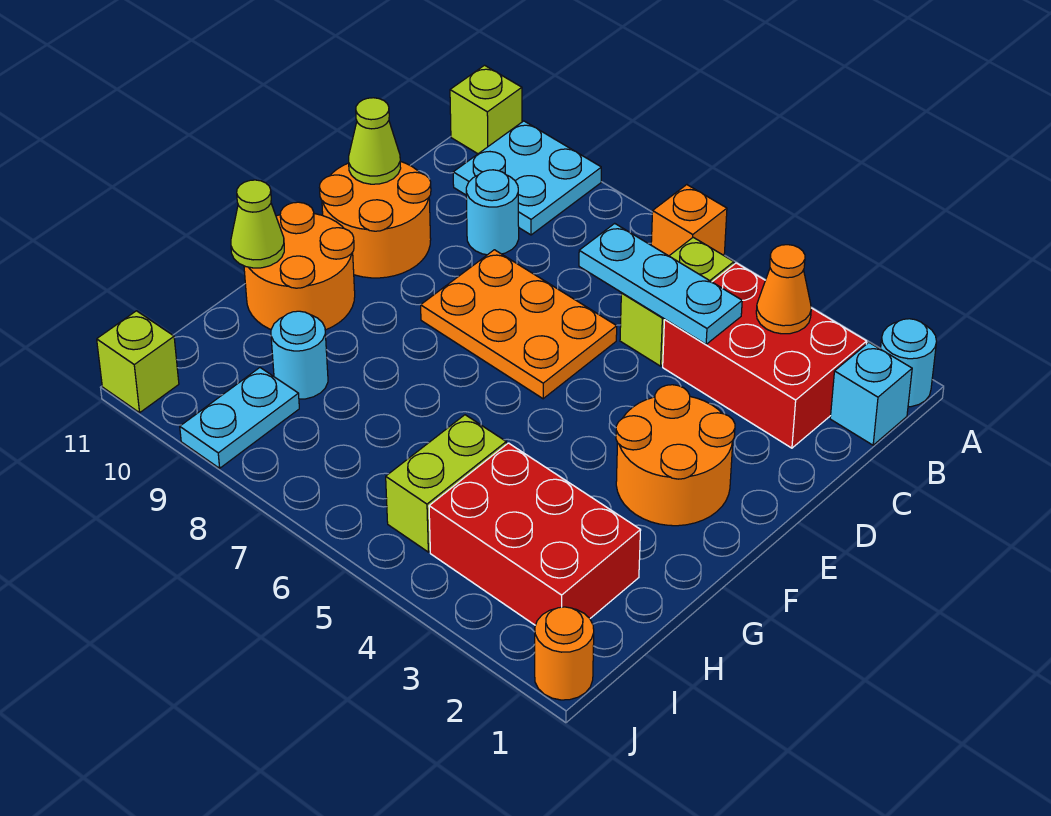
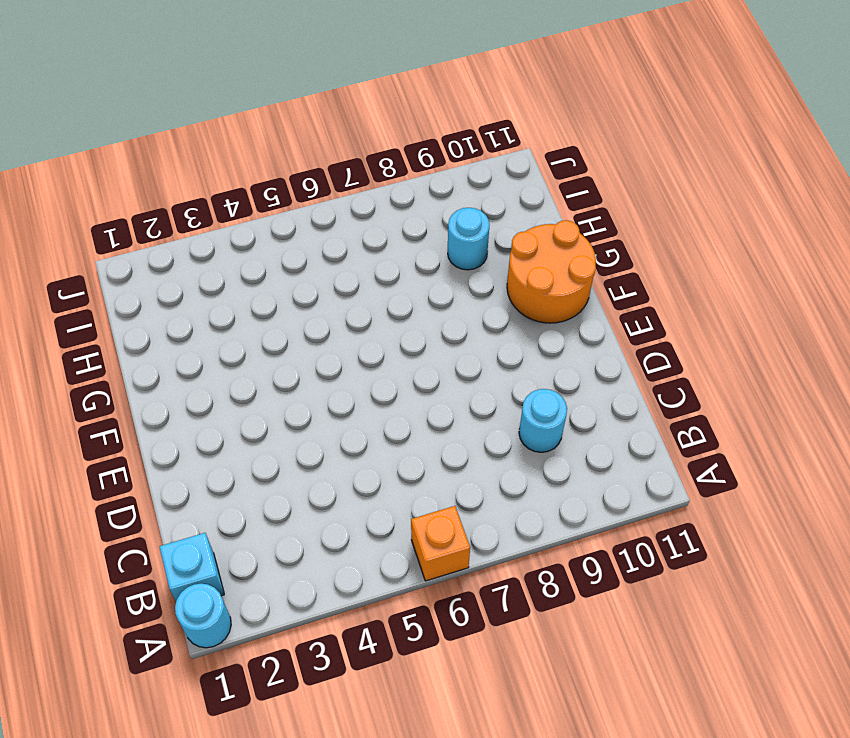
none -> cyan 2x2 plate [453,121,601,235]
none -> lime 1x1 brick [450,65,522,154]
none -> red 2x3 brick [663,263,867,448]

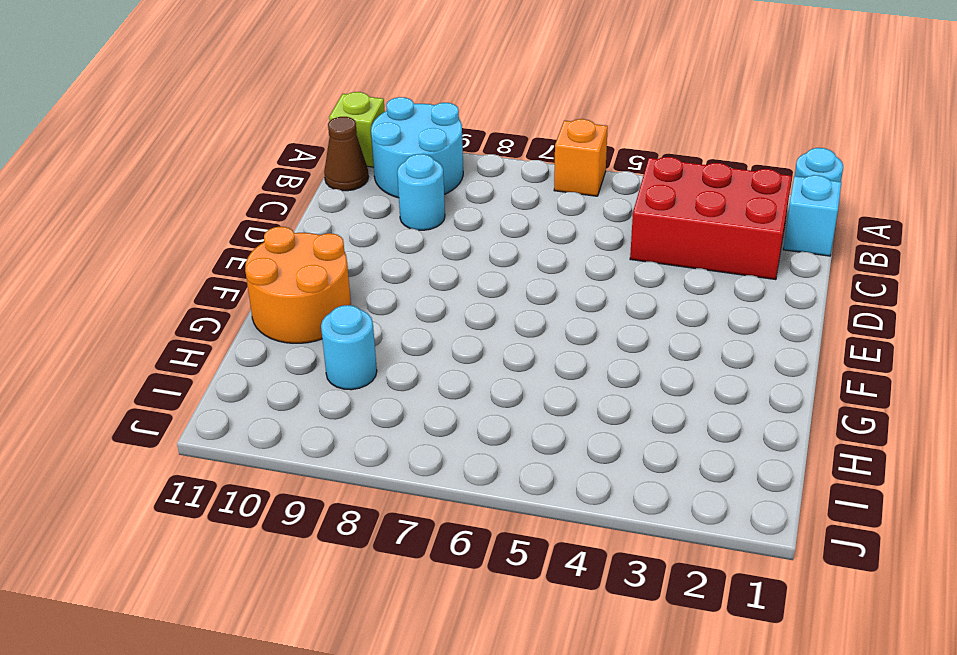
cyan 2x2 round brick [371,97,463,198] -> cyan 2x2 plate [453,121,601,235]
brown 1x1 cone [324,117,368,191] -> none
none -> lime 1x2 brick [620,237,734,366]
none -> orange 2x3 plate [421,250,617,399]
none -> orange 2x2 round brick [319,161,431,278]

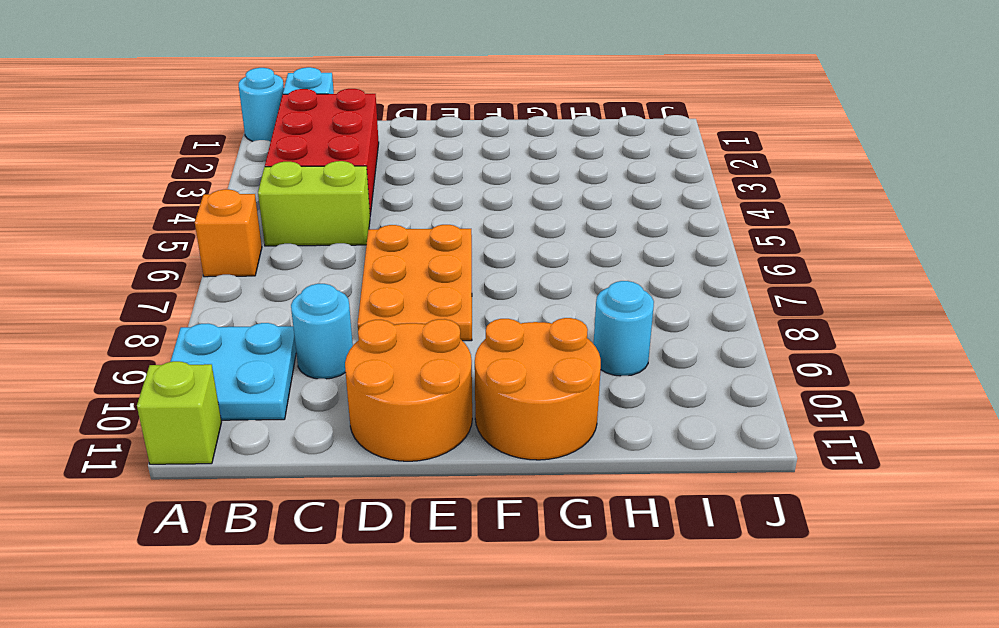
none -> orange 2x2 round brick [616,385,735,526]
none -> red 2x3 brick [429,443,641,625]
none -> lime 1x2 brick [386,415,506,552]

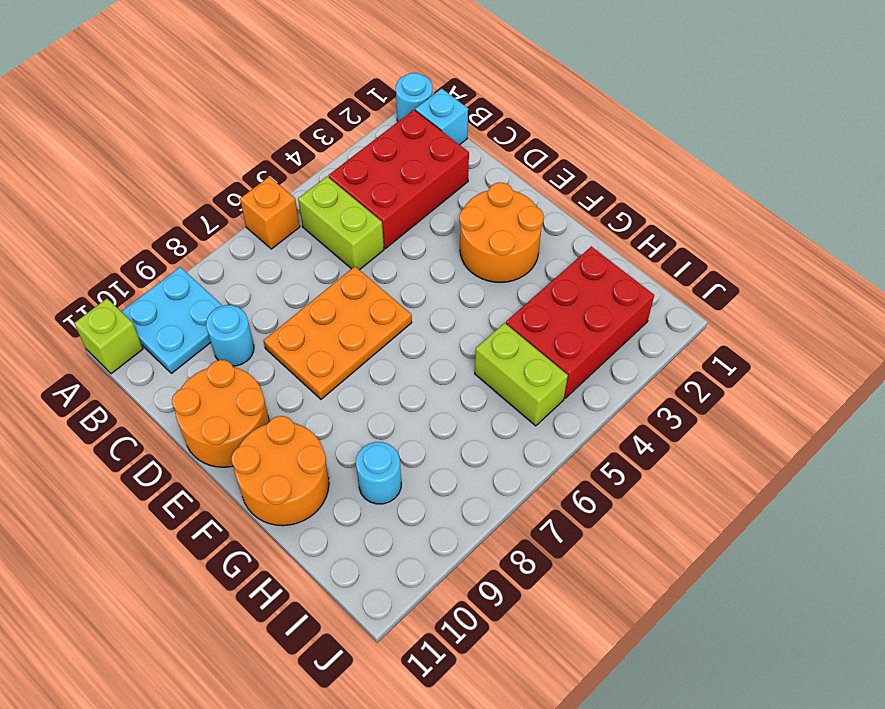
none -> cyan 1x2 plate [180,368,299,468]
none -> orange 1x1 round brick [535,607,594,700]
none -> lime 1x1 brick [97,311,179,413]

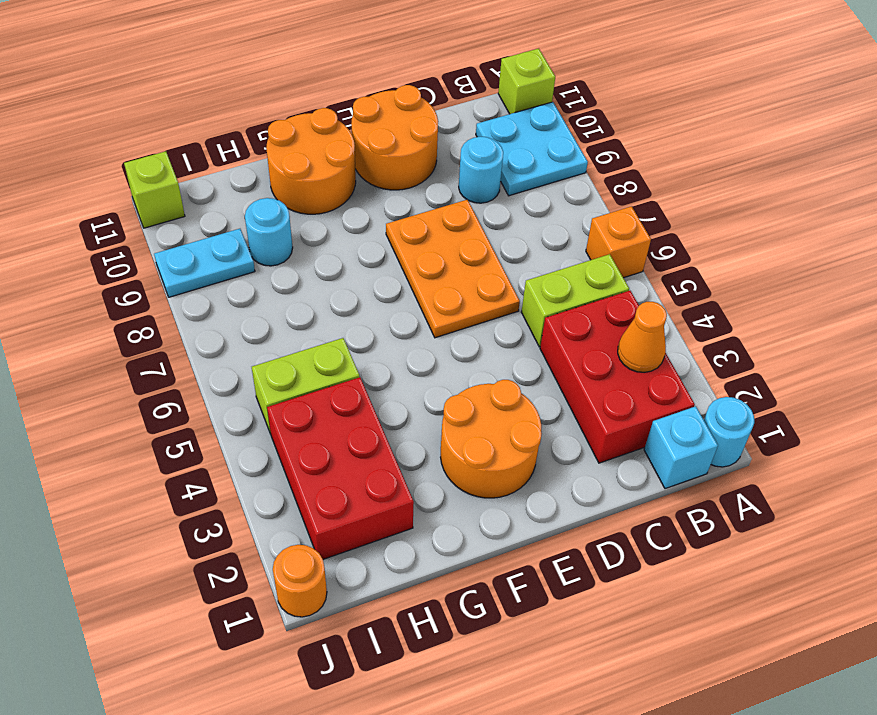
none -> cyan 1x3 plate [579,223,742,344]
none -> lime 1x1 cone [349,98,401,184]
none -> lime 1x1 cone [231,180,284,268]

